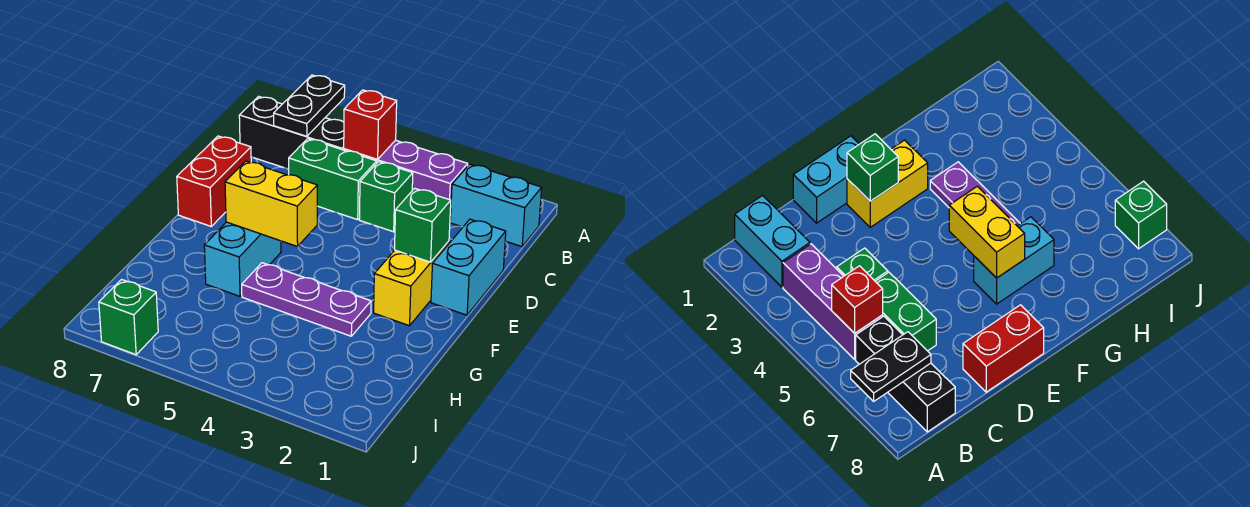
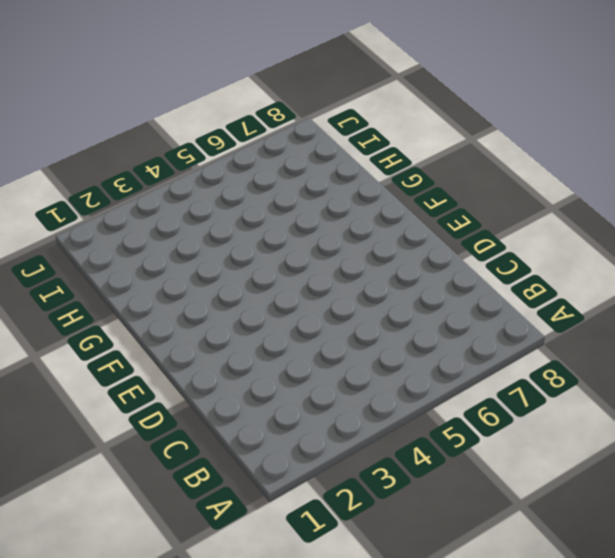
none -> cyan 1x2 brick [450,164,542,247]
none -> purple 1x3 brick [344,140,468,220]
none -> black 1x3 brick [239,96,344,169]

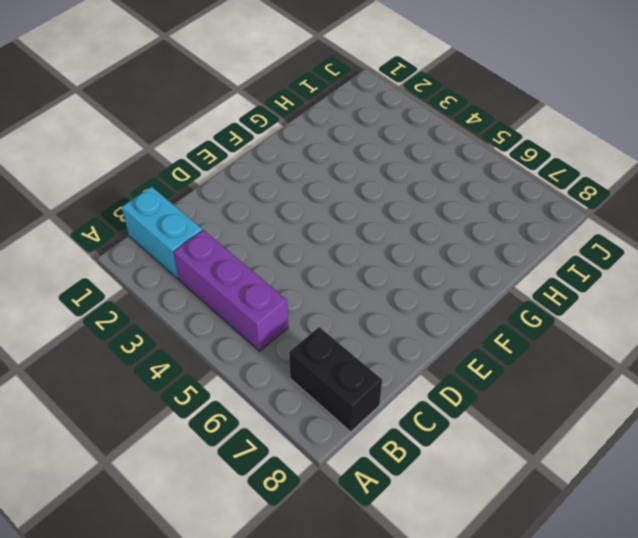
black 1x2 brick [289,327,382,432] -> black 1x3 brick [239,96,344,169]
none -> green 1x1 brick [359,162,413,232]
none -> green 1x2 brick [289,139,377,220]
none -> cyan 1x2 brick [431,219,506,315]

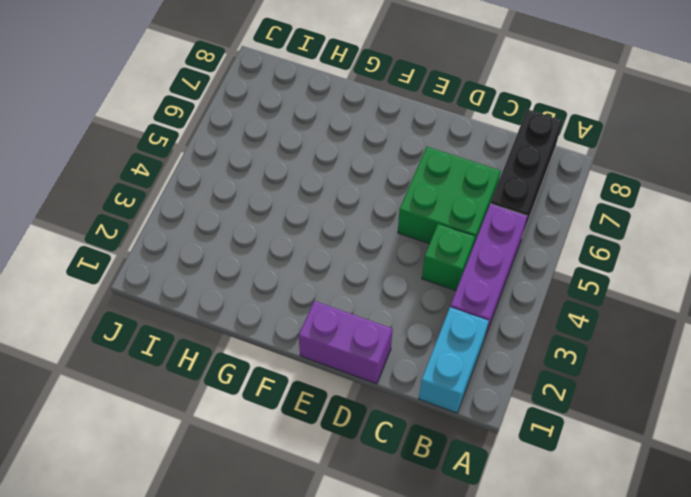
green 2x2 brick [398,147,501,244] -> green 1x2 brick [289,139,377,220]
purple 1x2 brick [299,301,393,384] -> cyan 1x2 brick [431,219,506,315]
none -> red 1x2 brick [177,136,251,226]
none -> yellow 1x2 brick [374,241,449,326]
none -> cyan 1x2 brick [204,222,281,296]

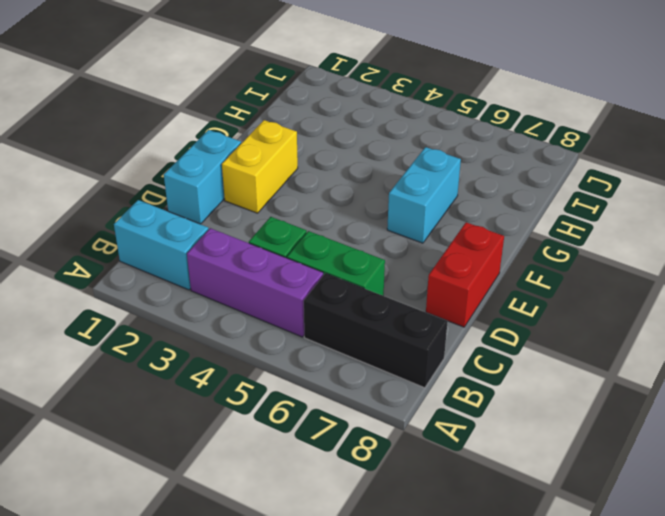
none -> purple 1x3 plate [242,263,371,336]
none -> green 1x1 brick [99,280,158,355]
none -> black 1x2 plate [274,75,345,137]

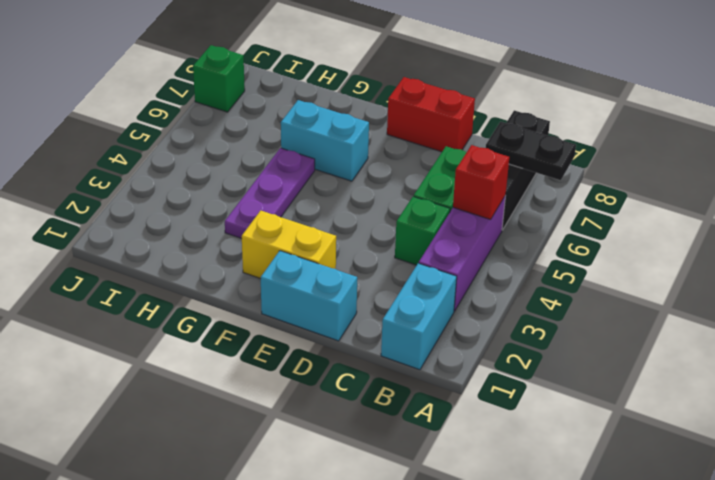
none -> green 1x1 brick [395,188,451,262]
none -> yellow 1x2 brick [225,161,317,247]

